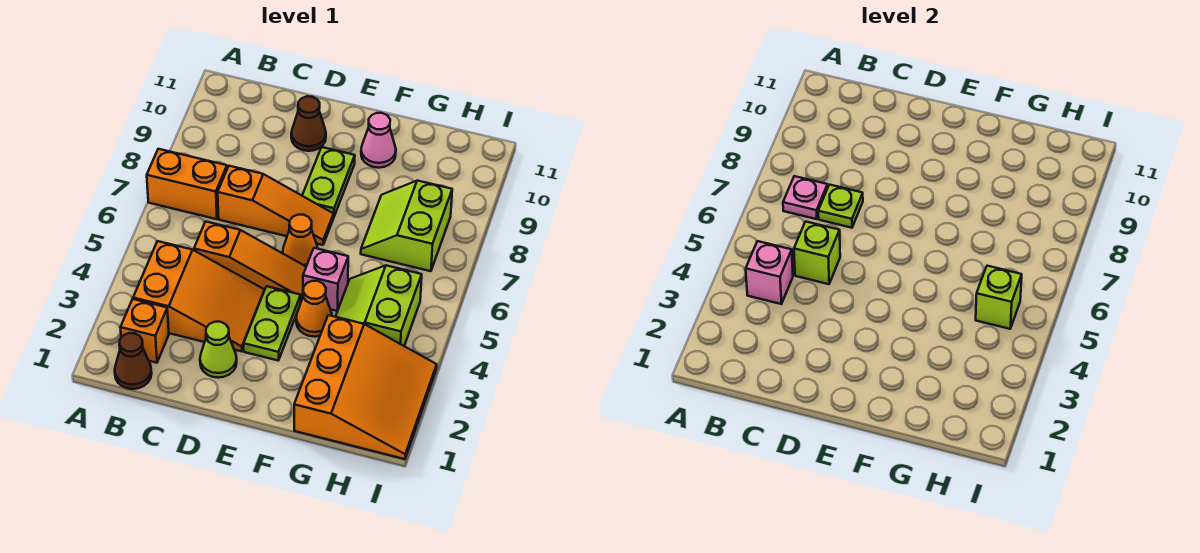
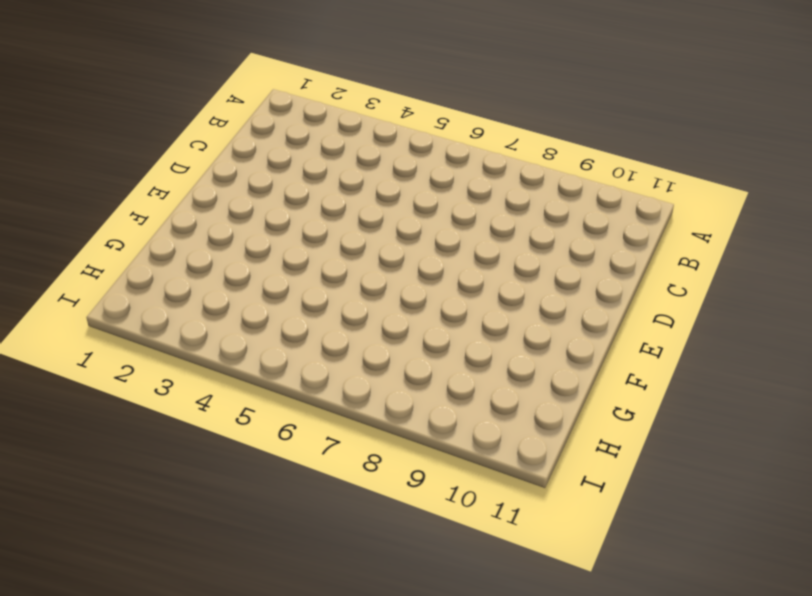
none -> orange 1x2 brick [147,149,227,219]
none -> brown 1x1 cone [115,333,152,389]
none -> orange 1x1 brick [121,299,169,363]

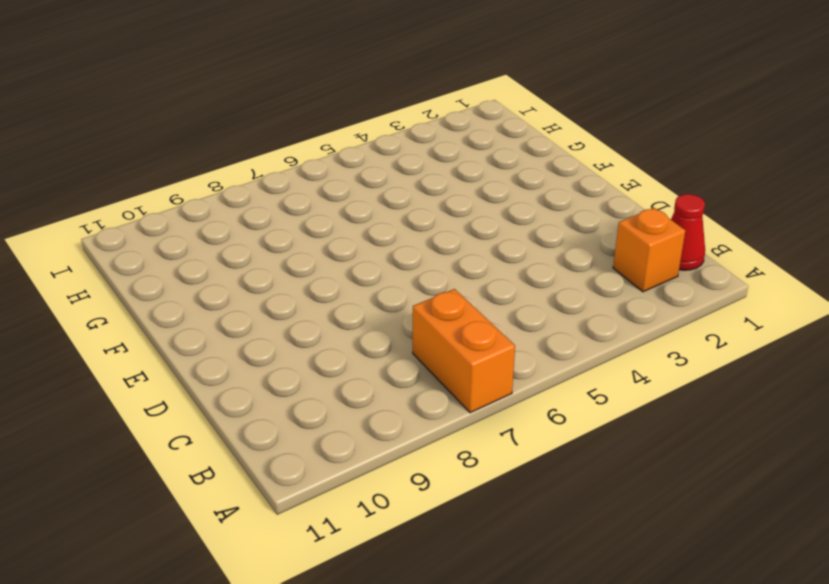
red 1x1 cone [671,194,705,270] -> brown 1x1 cone [115,333,152,389]
none -> orange 2x3 slope [133,241,264,351]
none -> orange 1x3 slope [194,222,306,301]
none -> orange 1x3 slope [218,166,334,245]

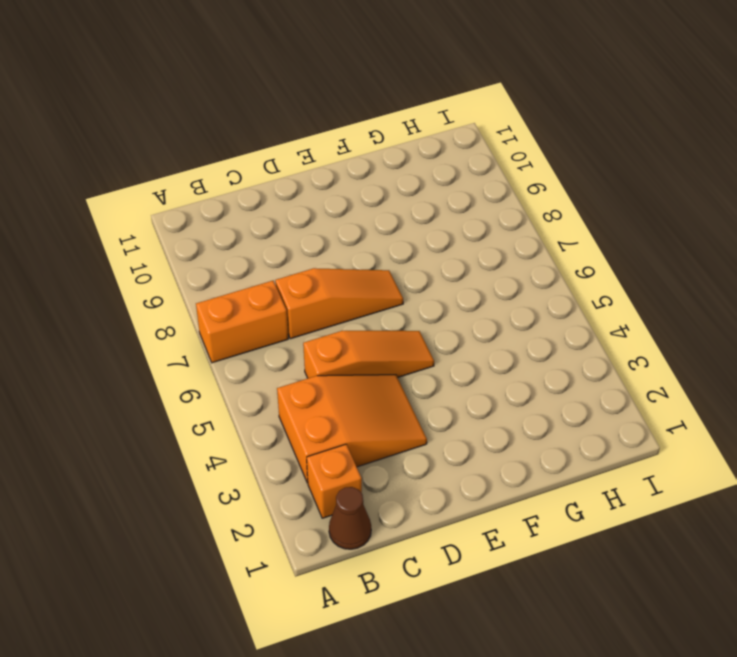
none -> lime 1x1 cone [200,322,237,378]
none -> brown 1x1 cone [291,96,326,151]
none -> lime 1x2 plate [244,286,301,360]

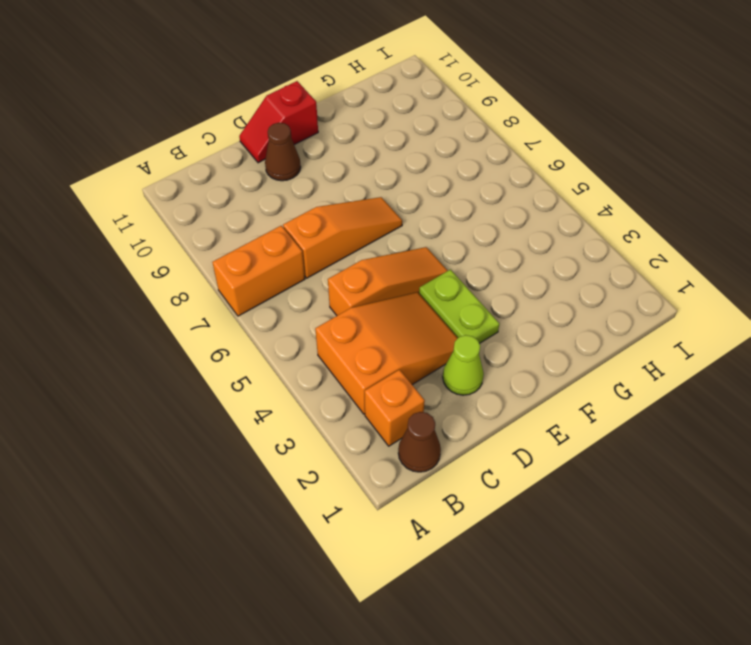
red 1x2 slope [239,81,318,163] -> none
none -> orange 1x1 cone [283,215,318,266]
none -> lime 1x2 plate [302,147,355,216]
none -> orange 1x1 cone [296,281,332,337]

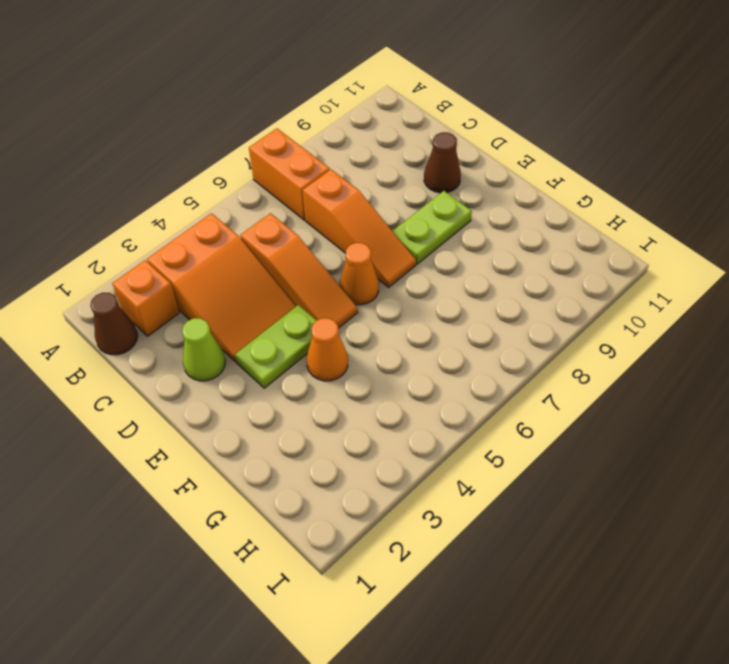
none -> pink 1x1 brick [303,248,348,311]
none -> pink 1x1 cone [361,113,396,168]
none -> orange 3x3 slope [294,315,437,459]

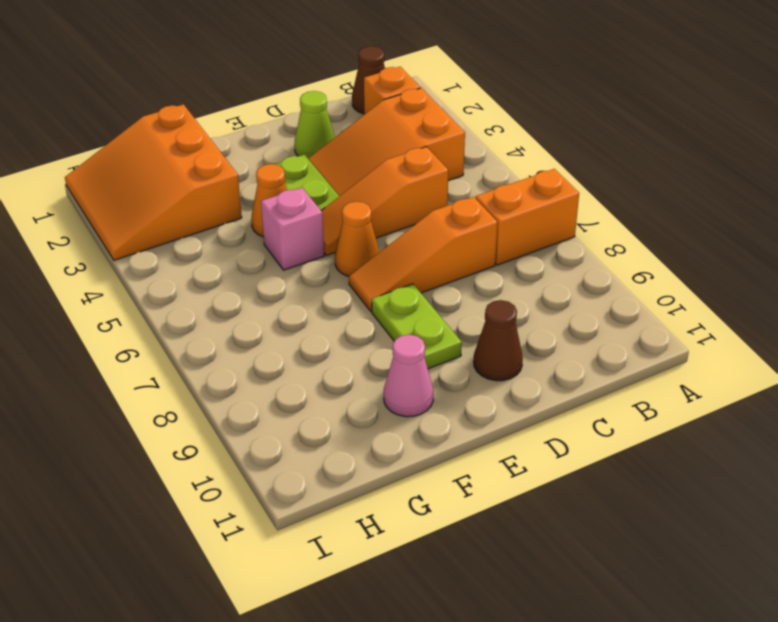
none -> lime 2x2 slope [336,265,422,346]
none -> lime 2x2 slope [361,181,452,271]
none -> pink 1x1 brick [746,241,793,304]

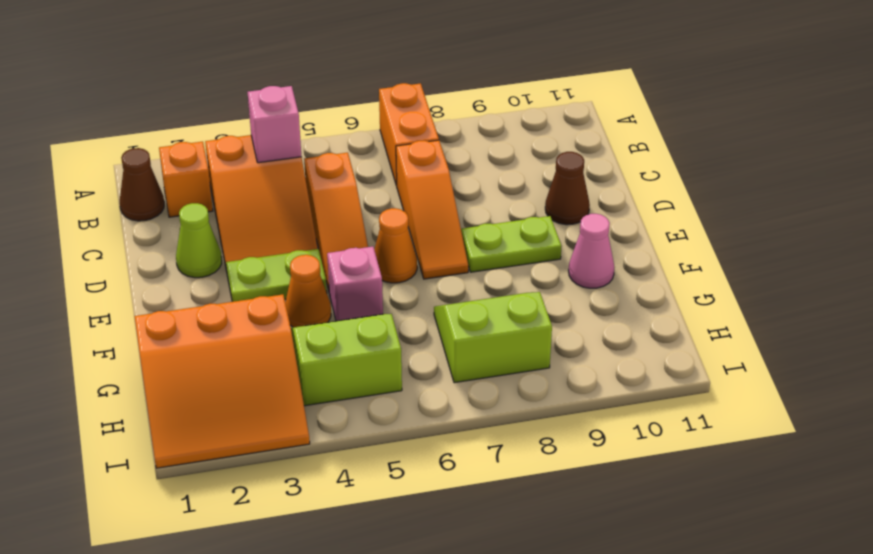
none -> pink 1x1 plate [783,176,828,219]
none -> lime 1x1 brick [794,222,840,284]
none -> lime 1x1 plate [818,185,863,228]

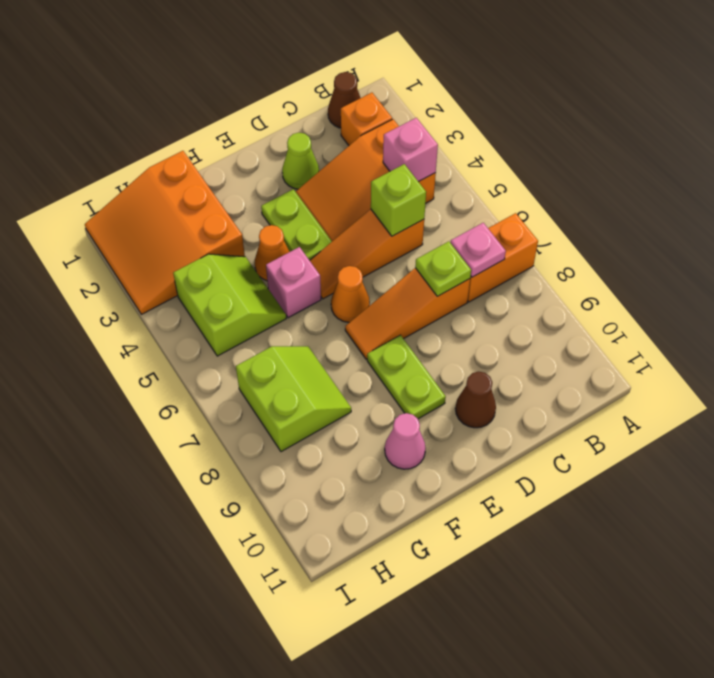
none -> lime 1x1 brick [976,266,1022,329]

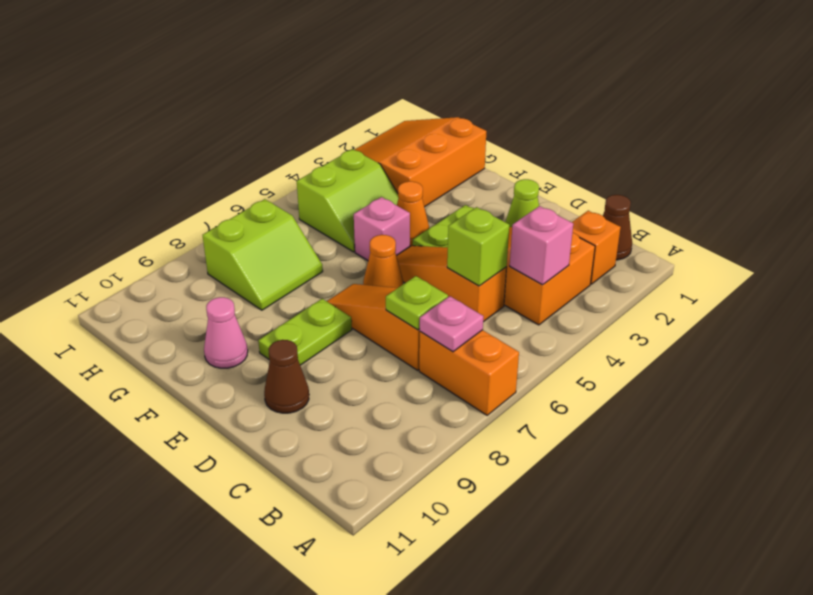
none -> lime 1x1 brick [976,266,1022,329]

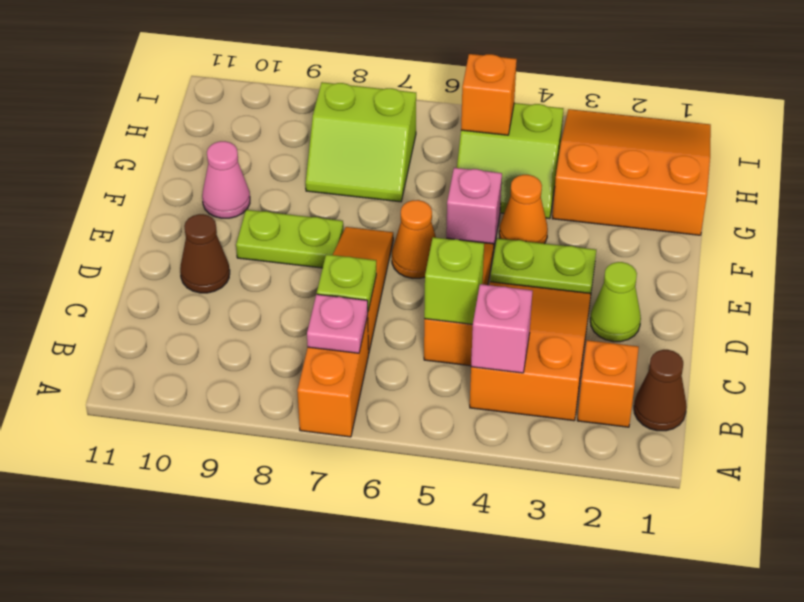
orange 1x1 brick [461,54,517,135] -> lime 1x1 brick [976,266,1022,329]

